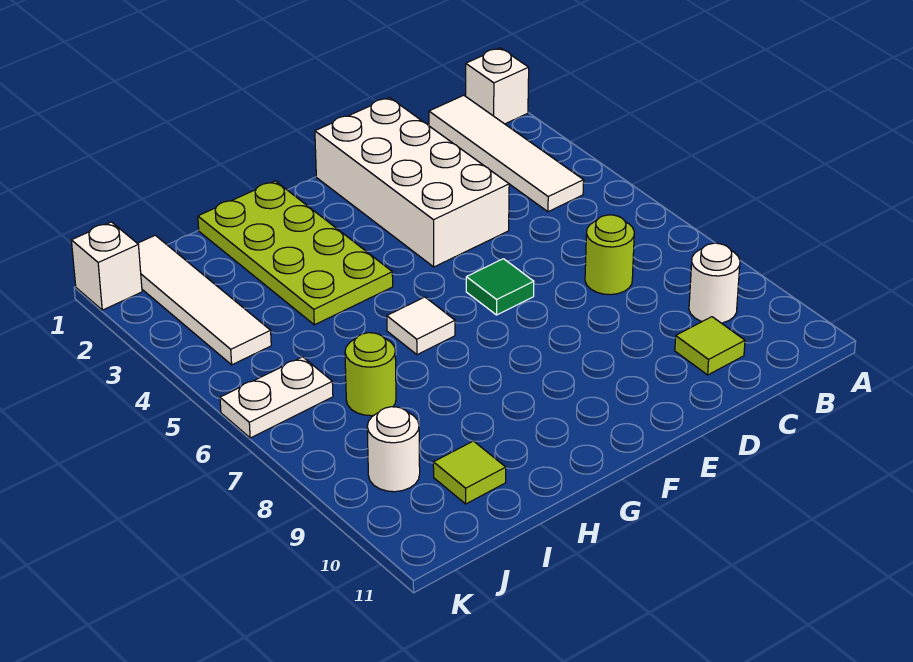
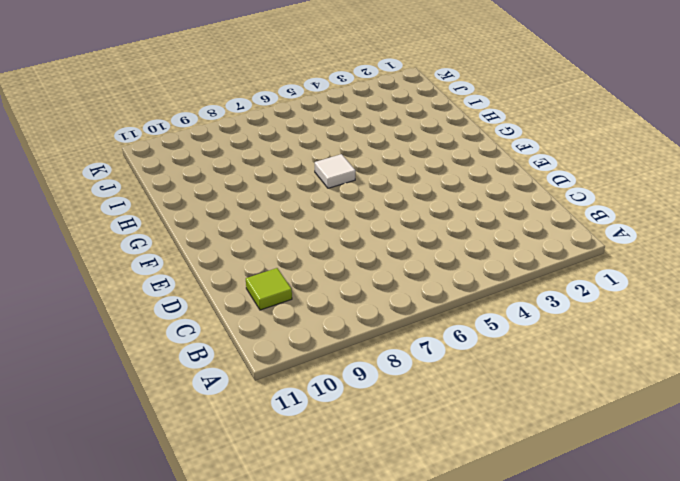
none -> white 1x1 brick [466,48,529,124]
none -> white 1x4 tile [429,95,584,212]
none -> white 1x1 round brick [689,243,740,323]

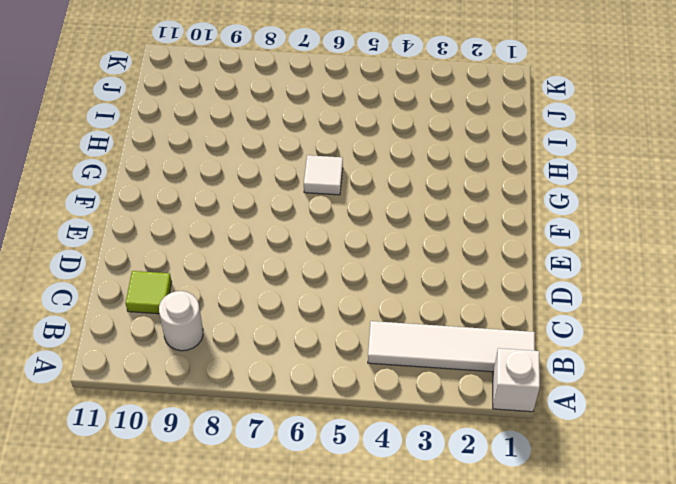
none -> lime 1x1 round brick [585,215,634,295]
none -> white 2x4 brick [315,98,509,267]
none -> green 1x1 tile [466,259,534,315]

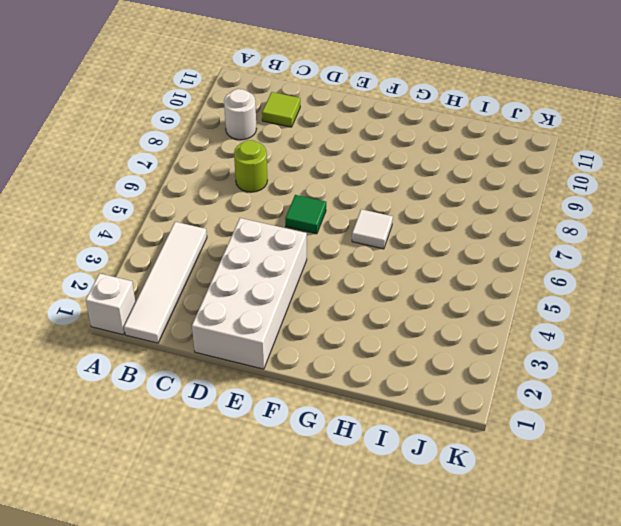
none -> lime 2x4 plate [198,181,393,325]
none -> lime 1x1 round brick [345,333,396,416]
none -> lime 1x1 tile [433,441,506,504]

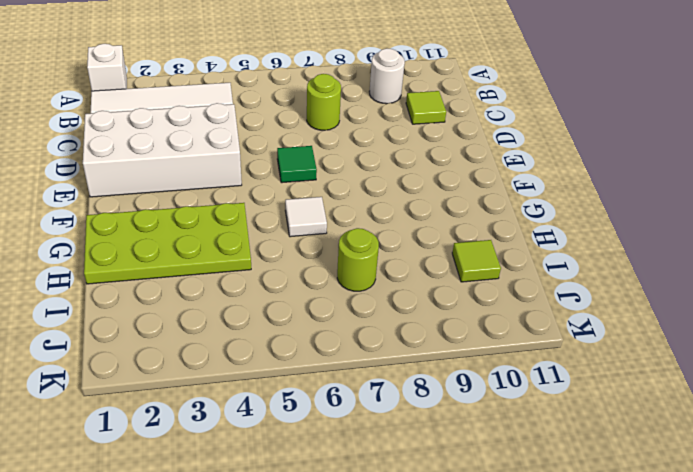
none -> white 1x4 tile [138,235,271,365]
none -> white 1x2 plate [220,357,333,438]
none -> white 1x1 round brick [367,407,420,492]

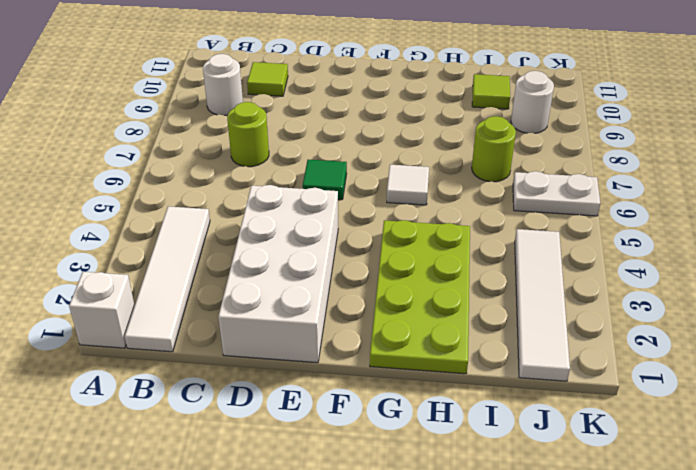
none -> white 1x1 brick [71,222,142,310]

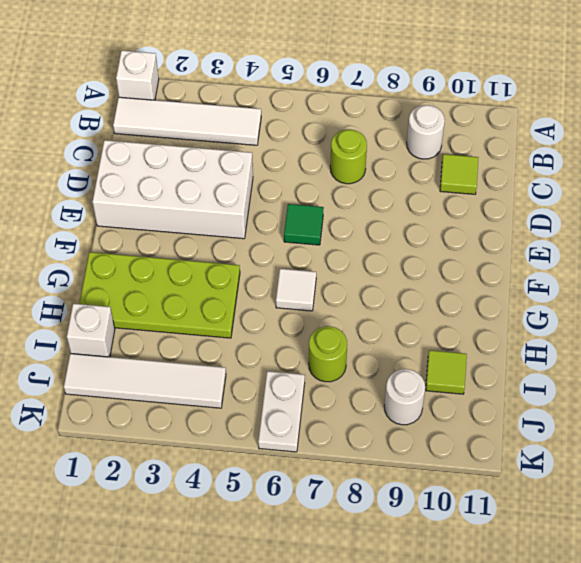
white 1x1 brick [67,304,115,357] -> white 1x1 brick moved to [71,222,142,310]

